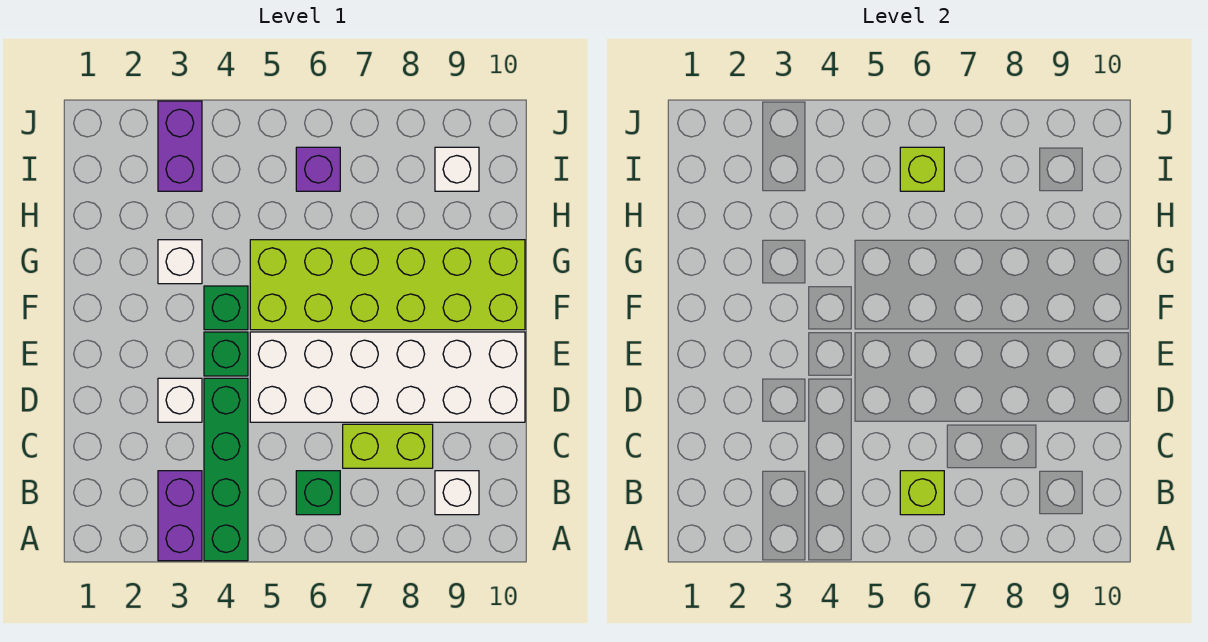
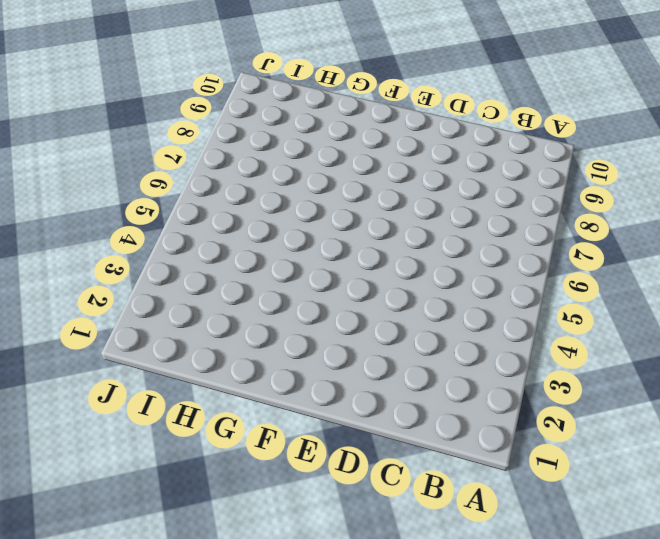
none -> purple 1x2 brick [158,471,202,561]
none -> green 1x4 brick [204,378,248,561]
none -> green 1x1 brick [296,471,340,515]

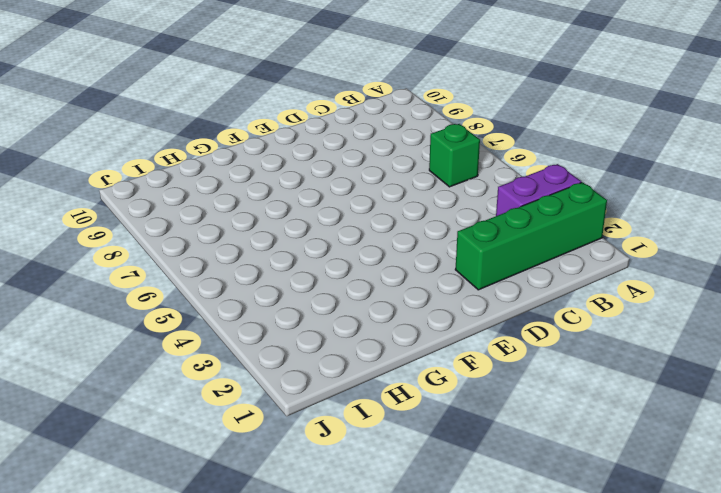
green 1x4 brick [455,182,607,290] -> green 1x4 brick moved to [204,378,248,561]
none -> white 1x1 brick [435,471,479,515]
none -> lime 1x2 brick [343,424,433,468]
none -> white 1x1 brick [158,378,202,422]

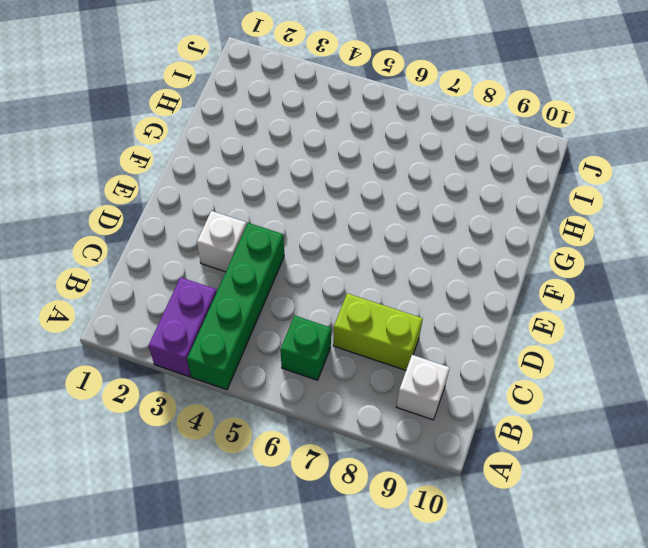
none -> white 2x6 brick [250,332,525,422]
none -> green 1x1 brick [204,332,248,376]
none -> green 1x1 brick [204,286,248,330]

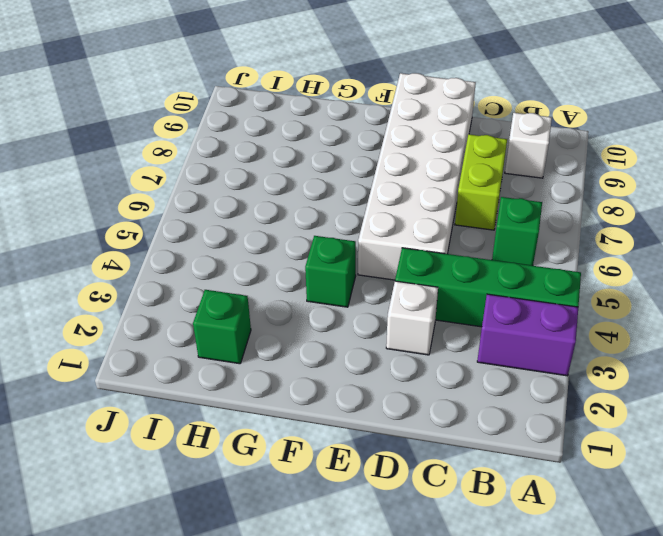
green 1x1 brick [193,290,251,364] -> green 1x1 brick moved to [204,332,248,376]
none -> lime 2x6 brick [250,240,525,330]
none -> white 1x1 brick [158,240,202,284]
none -> purple 1x2 brick [158,101,202,191]

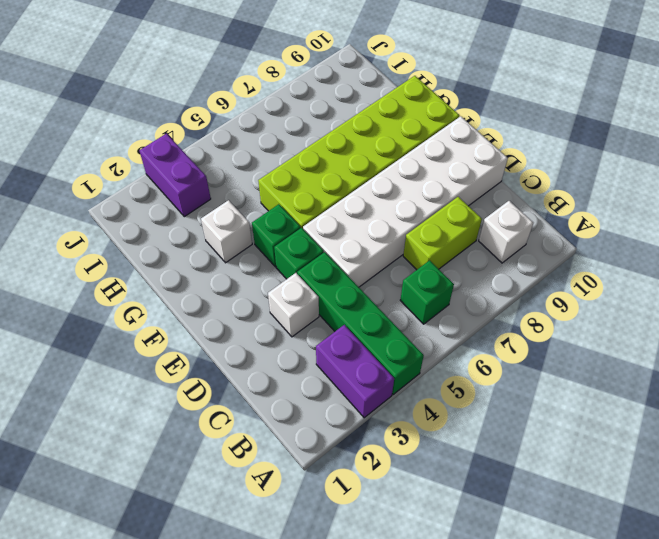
none -> purple 1x1 brick [296,147,340,191]
none -> white 1x1 brick [435,147,479,191]
none -> lime 1x1 brick [900,471,944,515]

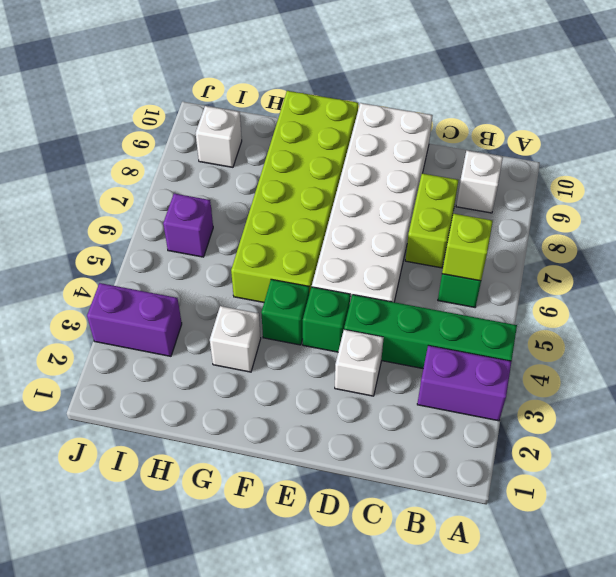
none -> lime 1x1 brick [900,147,944,191]

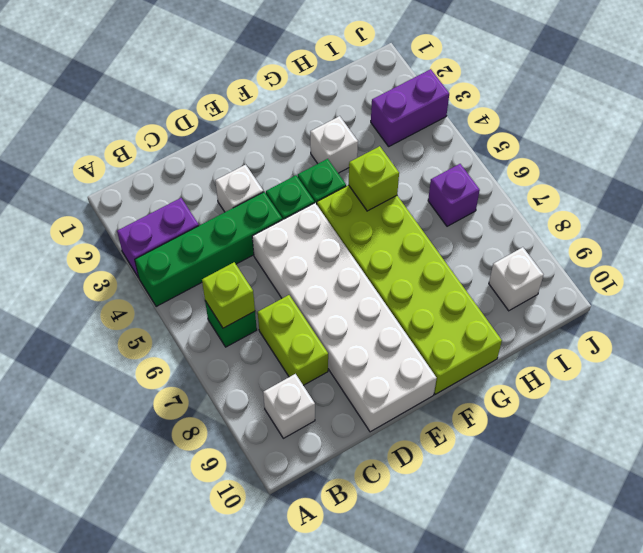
lime 1x1 brick [349,146,399,211] -> lime 1x1 brick moved to [900,147,944,191]

